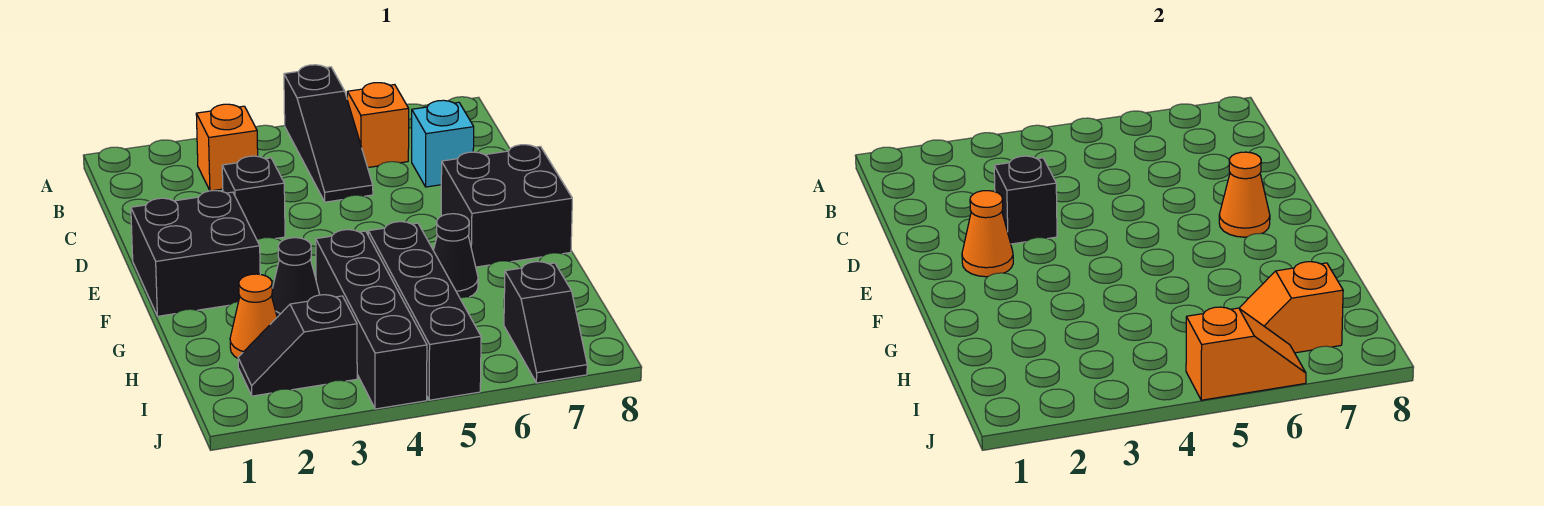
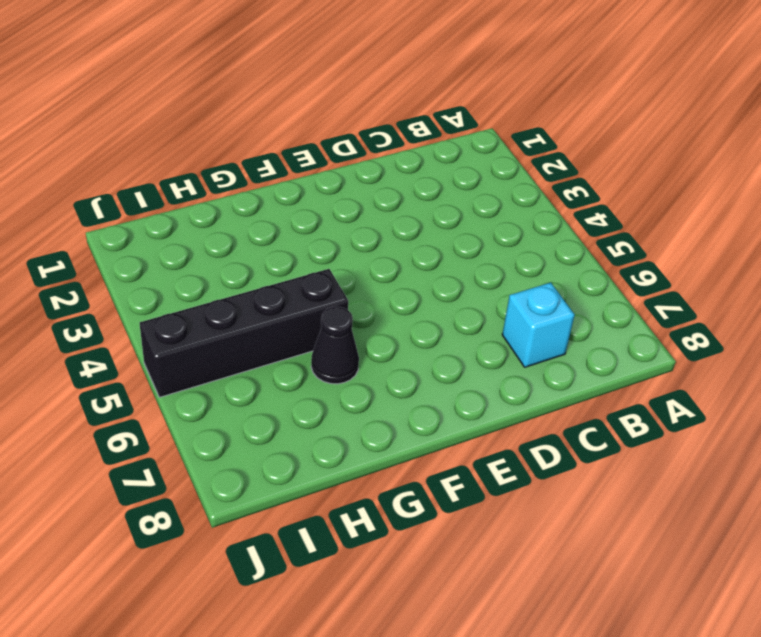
none -> black 1x3 slope [284,65,373,202]
none -> orange 1x1 brick [196,104,258,191]
none -> orange 1x1 brick [347,83,409,167]

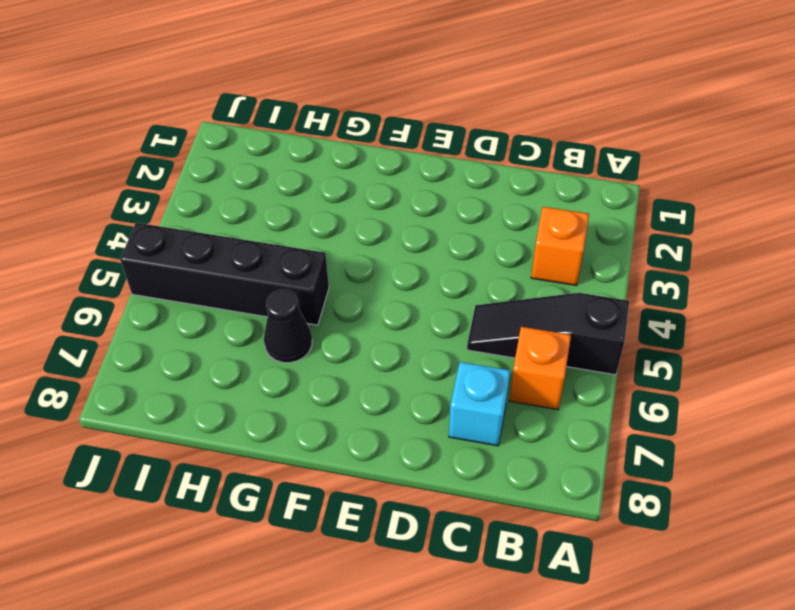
none -> black 1x1 brick [222,156,285,240]
none -> black 2x2 brick [131,191,260,316]
none -> black 2x2 brick [441,145,572,267]

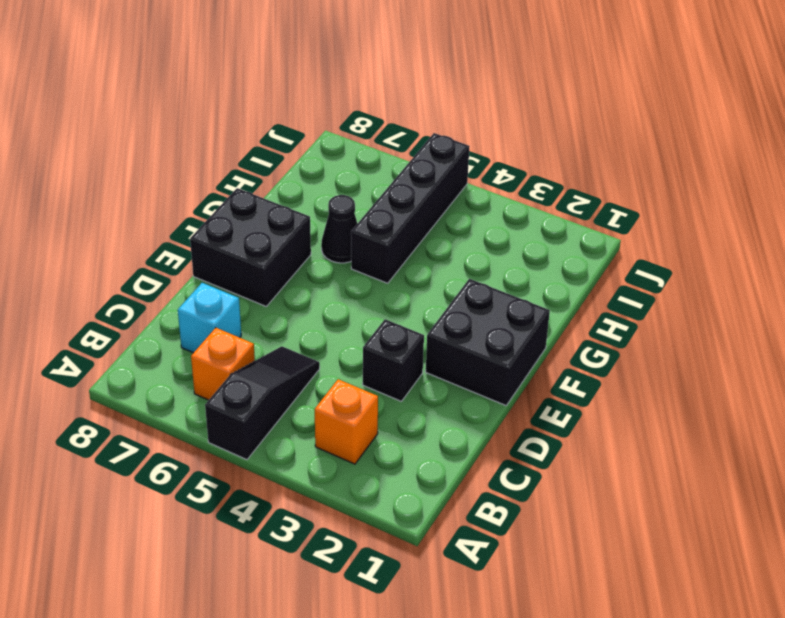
none -> black 1x1 cone [272,238,320,317]
none -> black 1x4 brick [316,230,427,409]
none -> orange 1x1 cone [230,274,277,358]

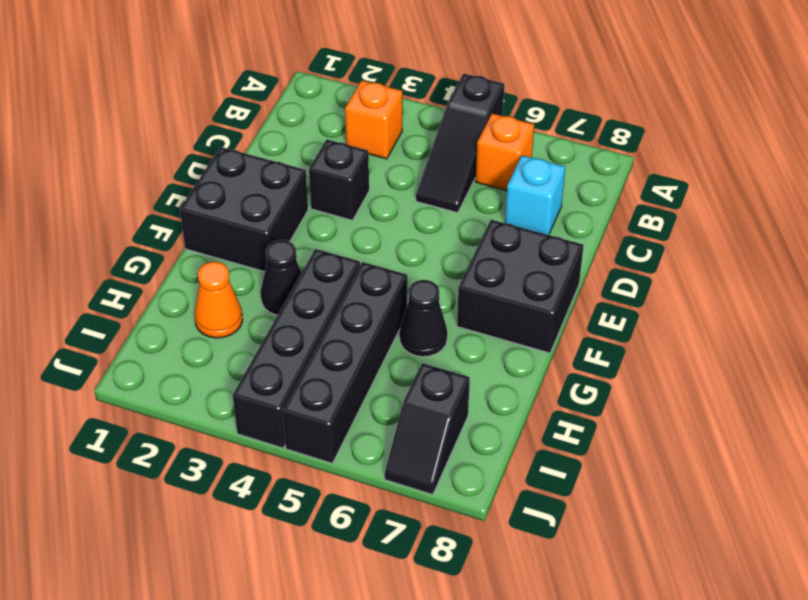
none -> black 1x2 slope [238,295,357,396]
none -> black 1x1 brick [994,156,1057,244]
none -> orange 1x1 cone [962,191,1013,277]

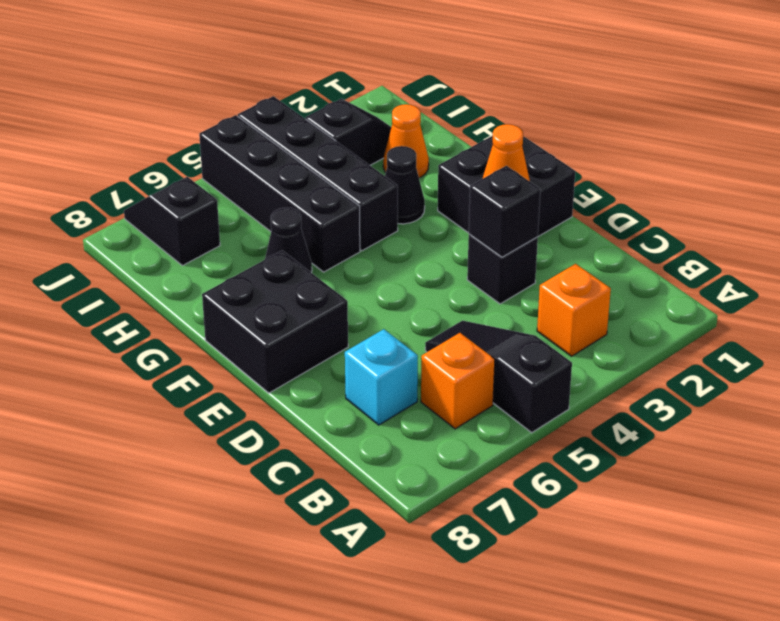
none -> orange 1x1 cone [1219,152,1270,237]
none -> orange 1x2 slope [1239,262,1343,353]
none -> orange 1x2 slope [1186,307,1306,400]

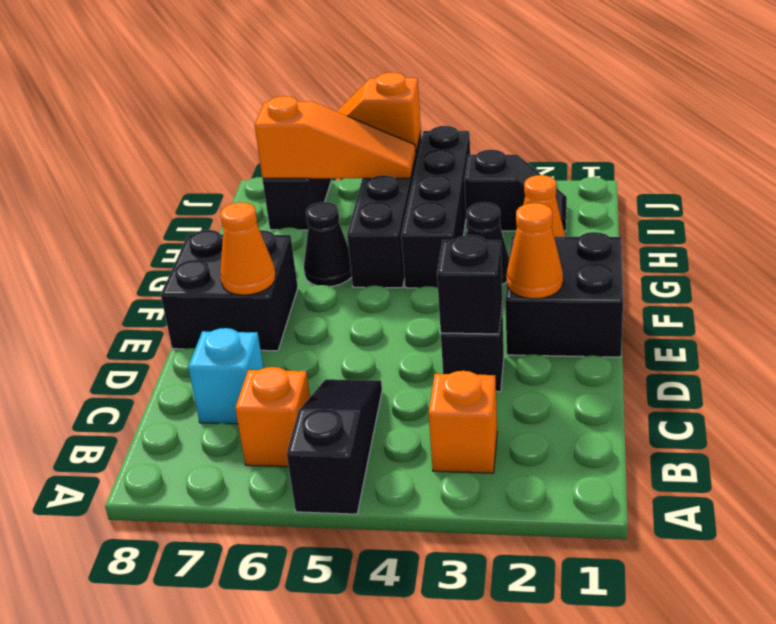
orange 1x3 slope [255,96,416,178] -> orange 1x2 slope [1239,262,1343,353]

